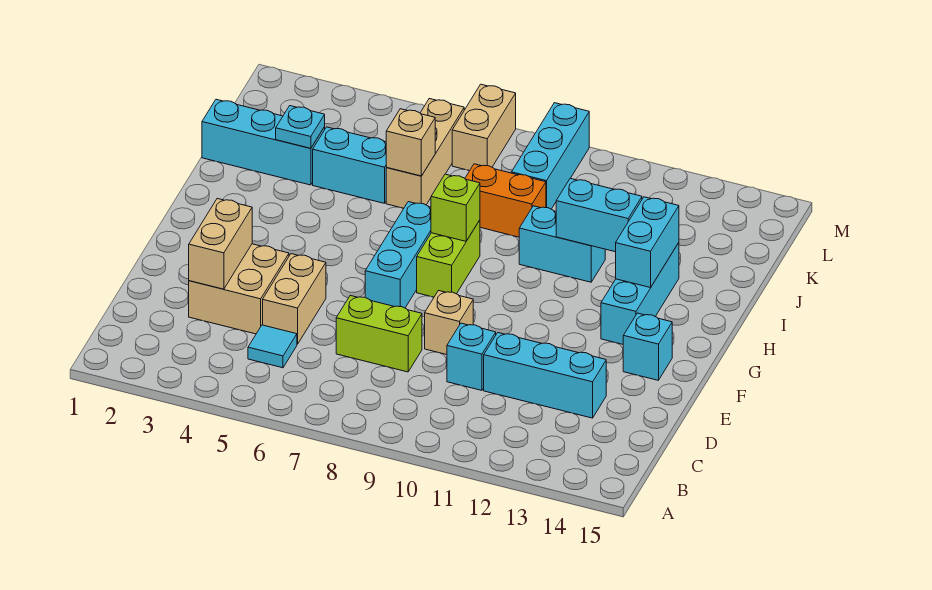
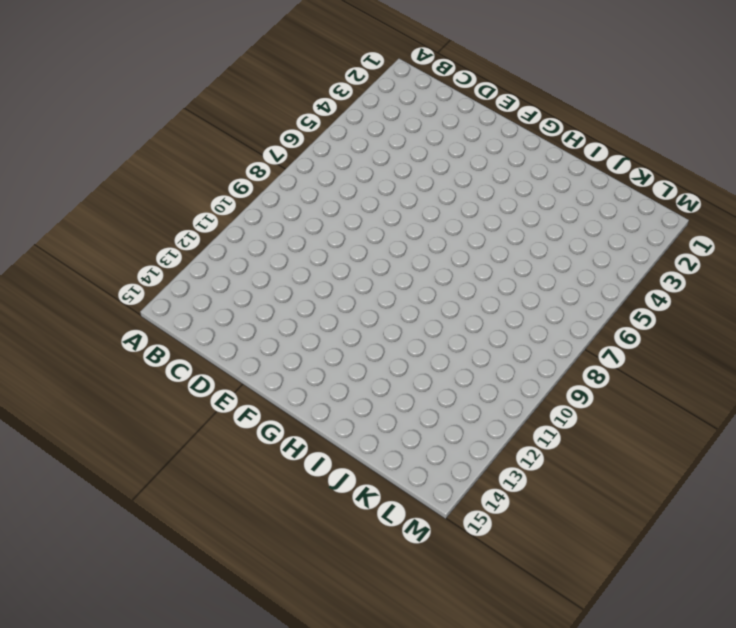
none -> cyan 1x1 tile [248,325,297,368]
none -> tan 2x2 brick [189,244,289,334]
none -> tan 1x2 brick [263,254,326,344]

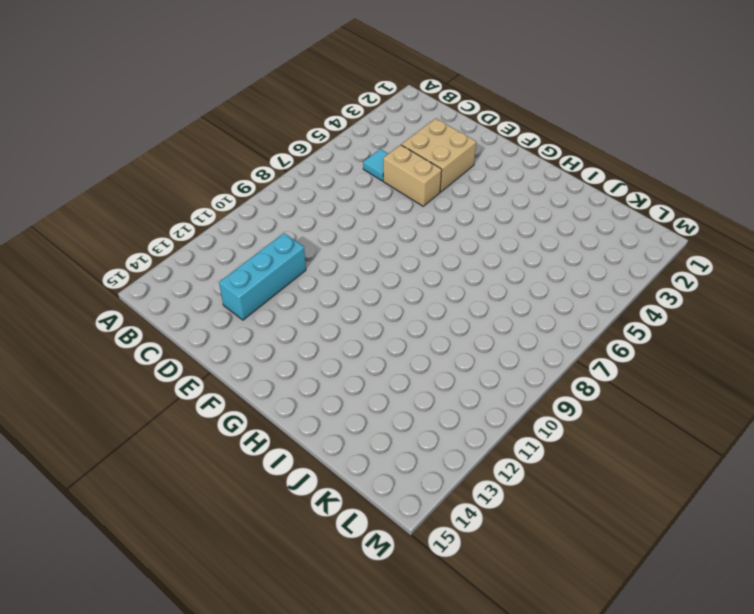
none -> lime 1x2 brick [336,296,422,372]
none -> cyan 1x1 brick [447,323,496,390]
none -> tan 1x1 brick [425,291,473,355]

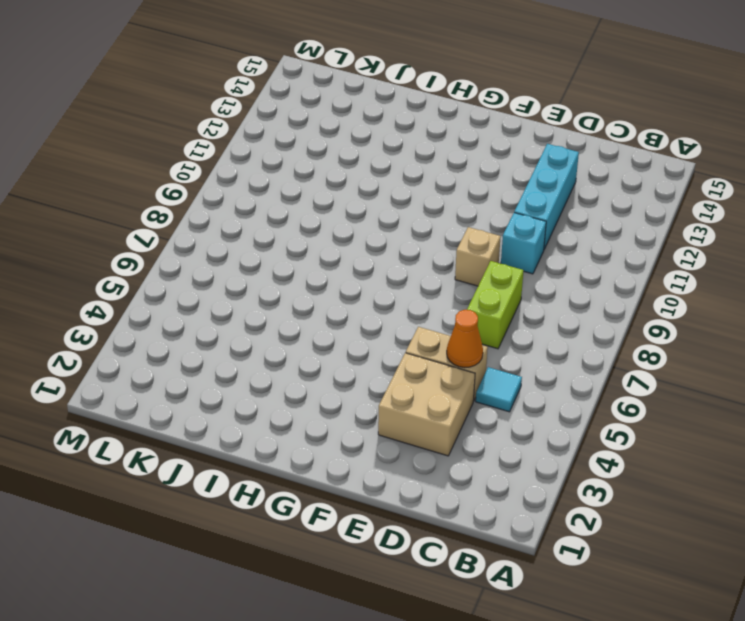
orange 1x1 cone [447,310,483,368] -> none
none -> cyan 1x3 brick [365,202,431,308]
none -> cyan 1x1 brick [623,313,672,380]
none -> lime 1x2 brick [417,220,480,297]

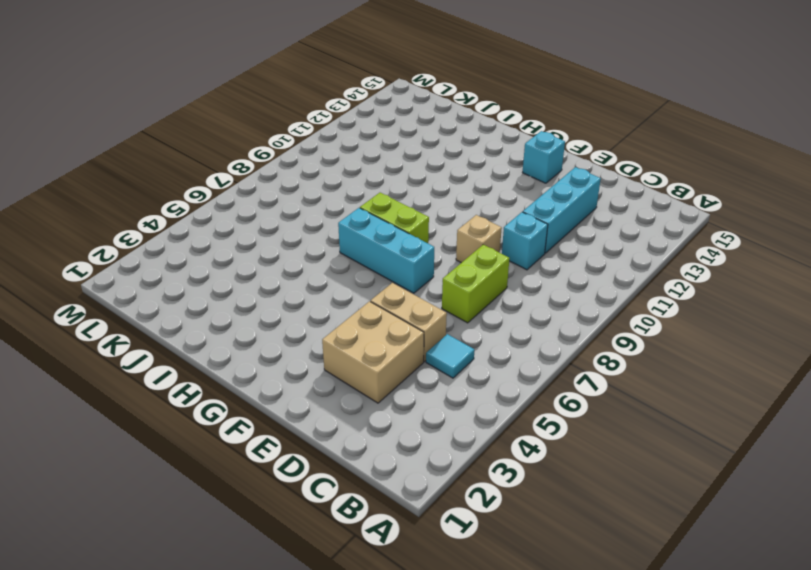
none -> cyan 1x3 brick [601,243,679,344]
none -> cyan 1x2 brick [519,206,605,282]
none -> cyan 1x3 brick [202,99,325,185]

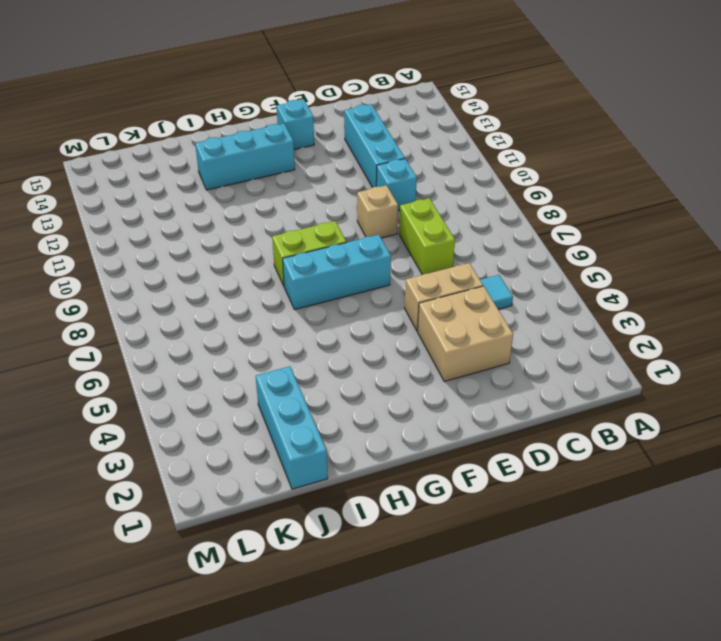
none -> cyan 1x2 brick [519,206,605,282]
none -> cyan 1x2 brick [313,127,387,203]
none -> tan 1x3 brick [386,99,464,208]

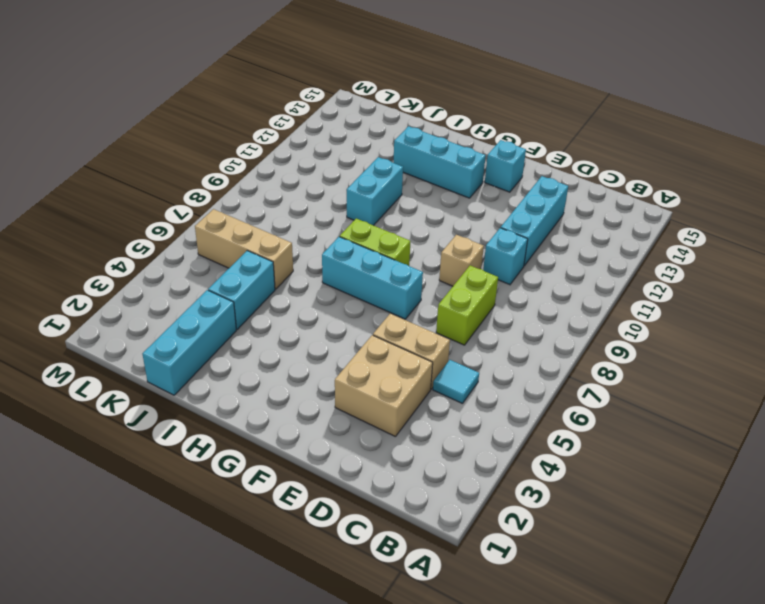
none -> orange 1x2 brick [465,164,546,237]
none -> cyan 1x3 brick [511,103,589,209]
none -> tan 1x2 brick [452,84,516,171]

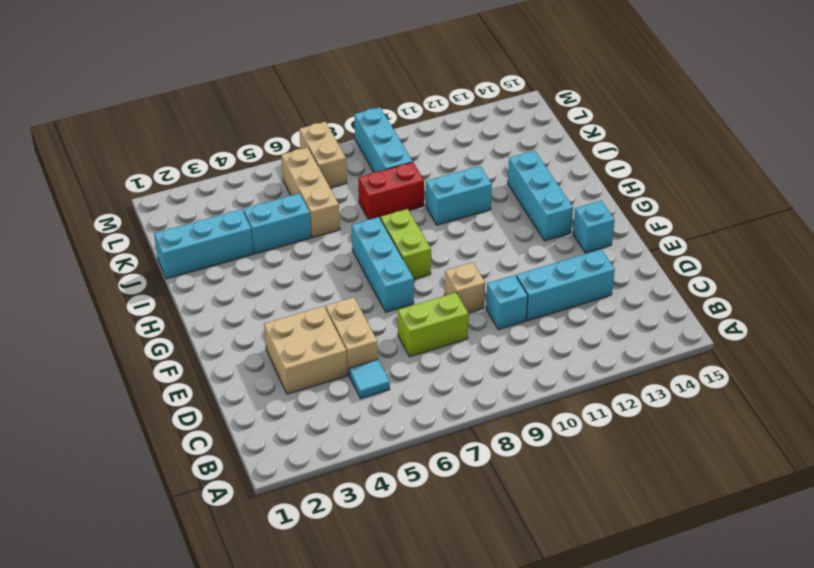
red 1x2 brick [358,162,424,220] -> orange 1x2 brick [465,164,546,237]
none -> tan 1x2 brick [189,199,252,289]
none -> lime 1x1 brick [431,174,480,241]
none -> cyan 1x2 brick [616,197,679,288]

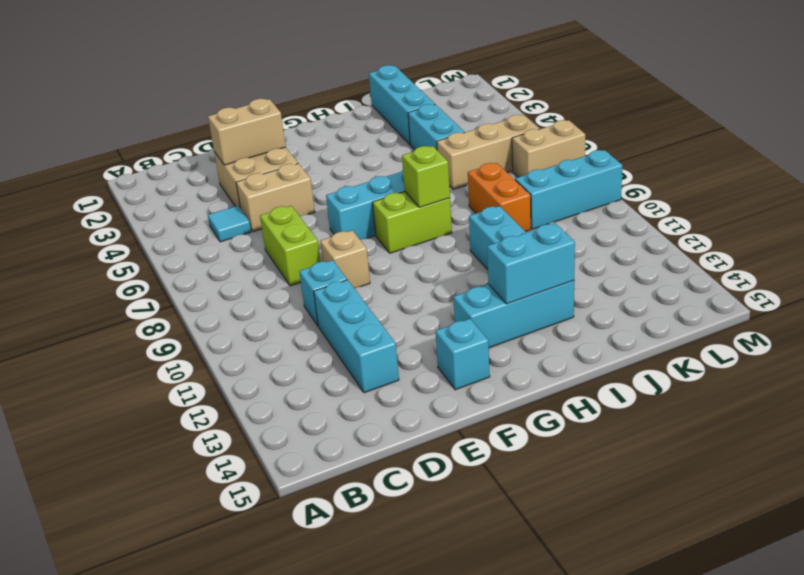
none -> cyan 1x2 brick [556,178,642,252]
none -> cyan 1x1 plate [276,106,325,148]
none -> tan 1x1 brick [386,109,435,176]

